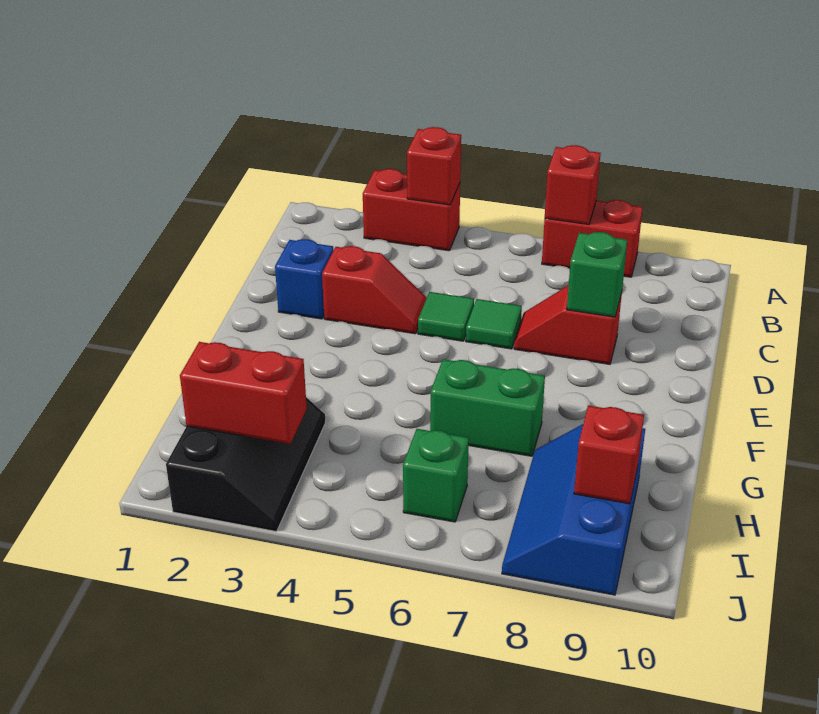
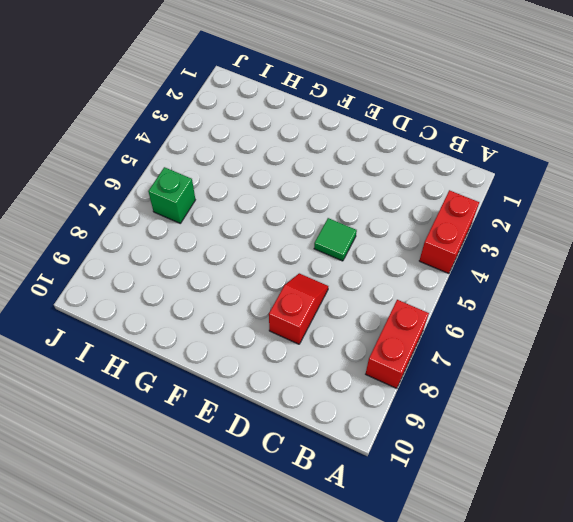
none -> blue 1x1 brick [275,239,333,319]
none -> red 1x2 slope [322,246,427,334]
none -> green 1x1 tile [466,299,522,349]

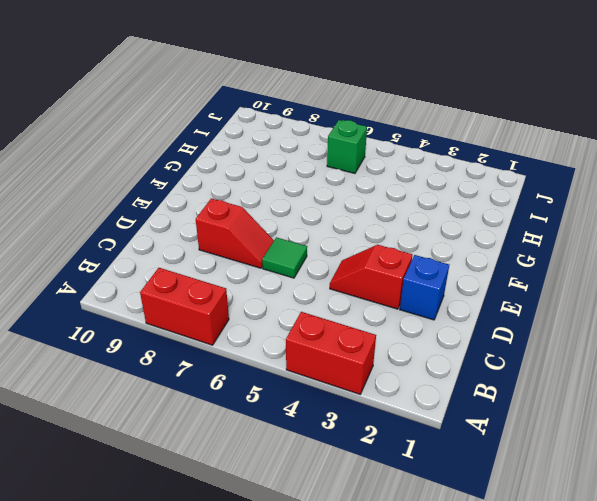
none -> green 1x1 tile [418,292,474,341]
none -> green 1x2 brick [430,359,545,456]
none -> black 2x3 slope [166,397,326,532]

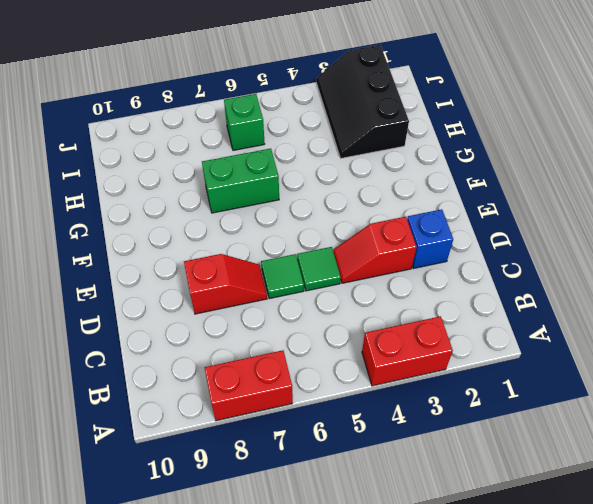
none -> blue 2x3 slope [502,424,645,595]
none -> red 1x1 brick [407,127,461,205]
none -> red 1x1 brick [545,145,600,224]

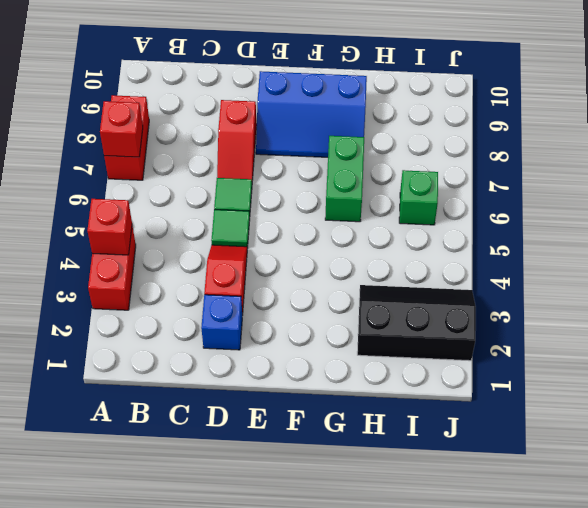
blue 2x3 slope [256,71,367,157] -> blue 2x3 slope moved to [502,424,645,595]
none -> green 1x1 brick [567,232,627,317]
none -> red 1x2 brick [180,342,307,444]
none -> red 1x1 brick [574,406,644,504]

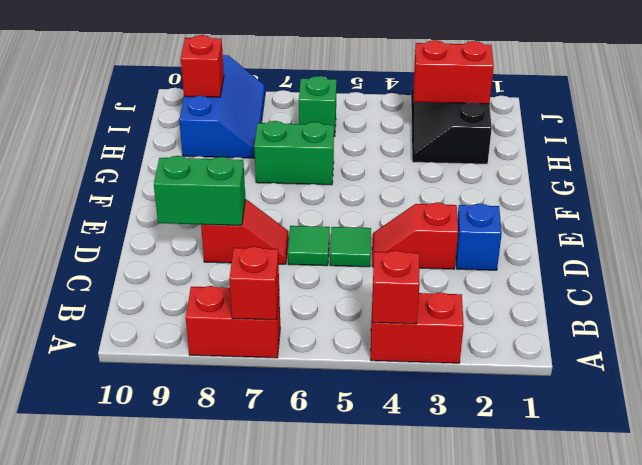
green 1x2 brick [154,156,245,226] -> green 1x1 brick [567,232,627,317]

